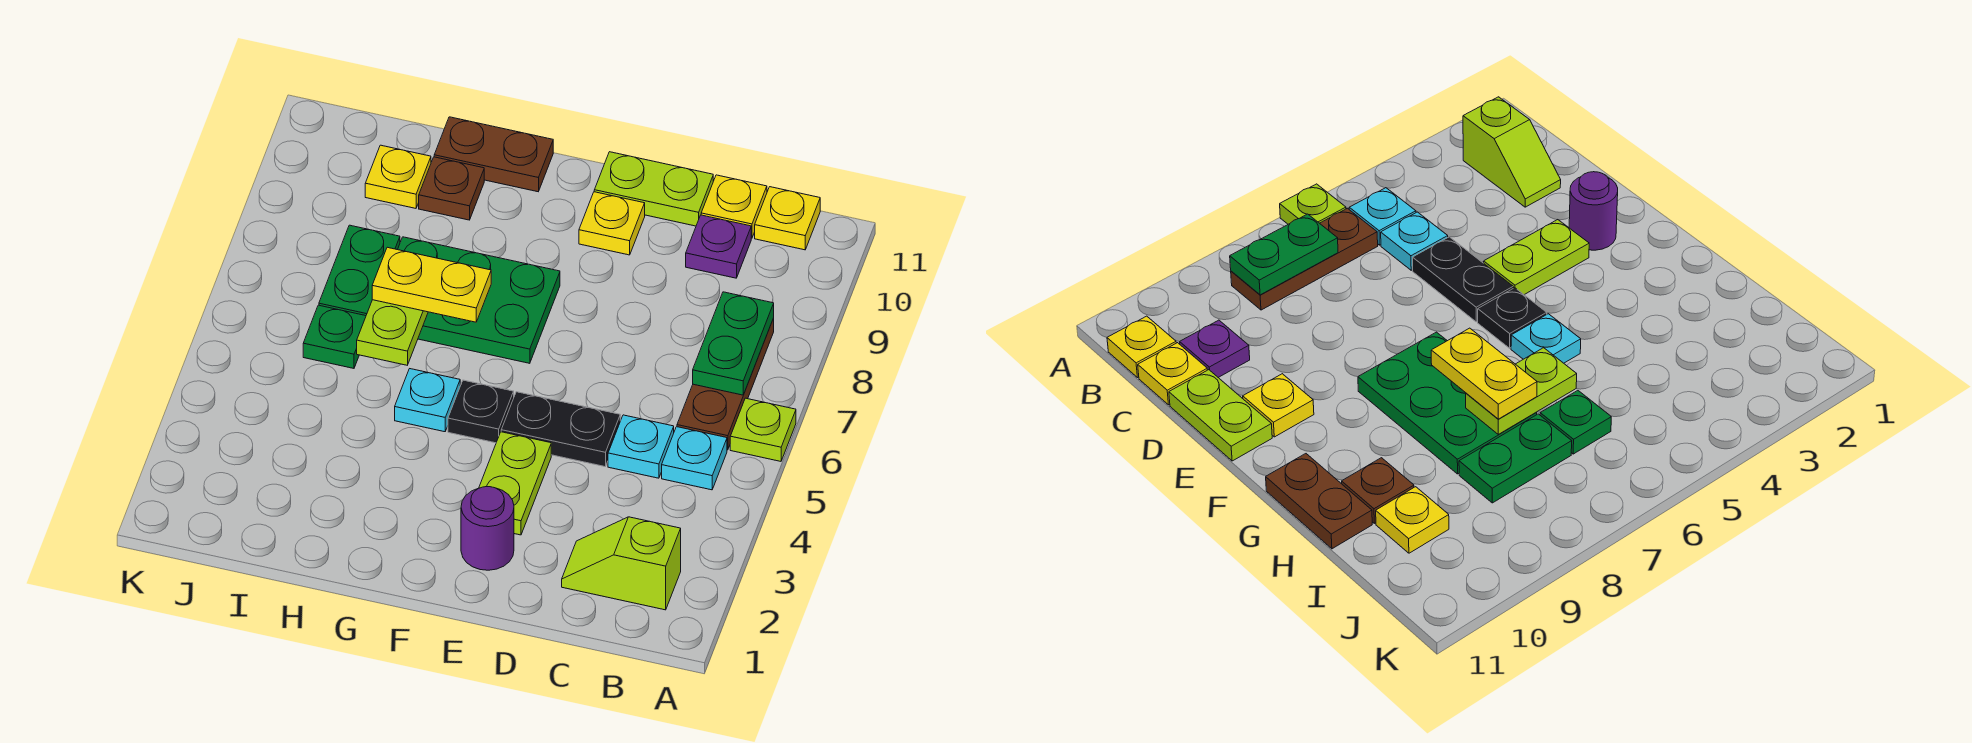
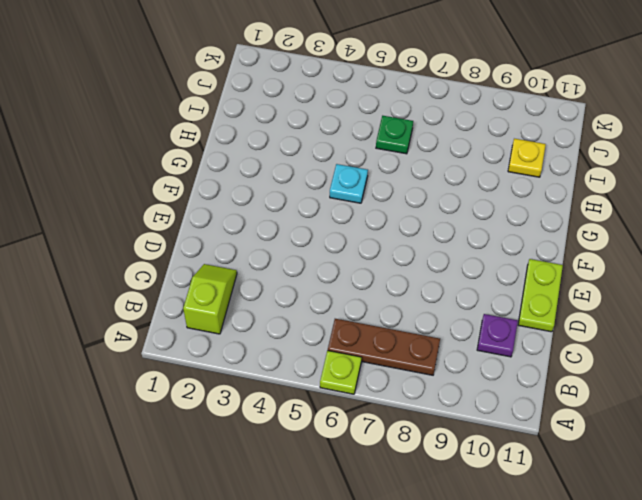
none -> cyan 1x1 plate [662,427,727,490]
none -> yellow 1x1 plate [755,187,820,250]
none -> cyan 1x1 plate [608,415,674,478]

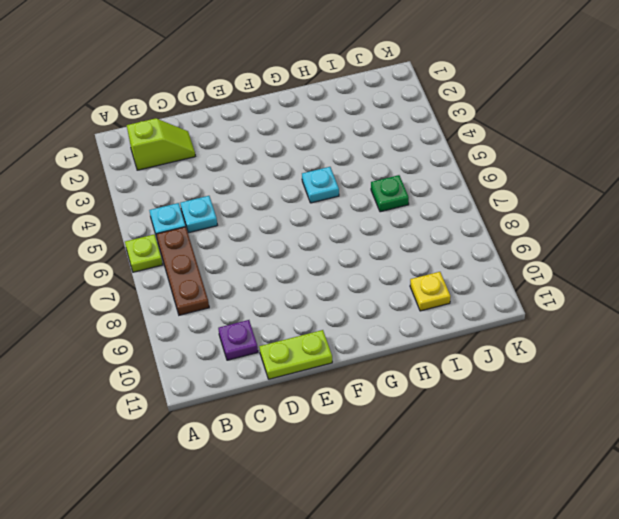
none -> yellow 1x1 plate [755,187,820,250]
none -> yellow 1x1 plate [701,175,767,238]
none -> black 1x2 plate [501,392,620,467]

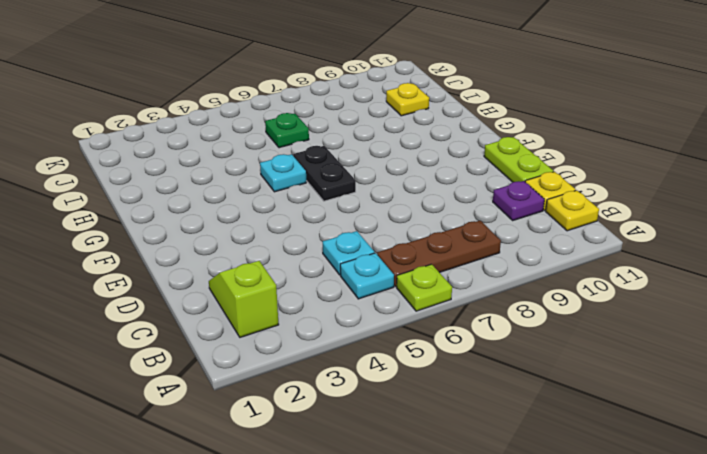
black 1x2 plate [293,146,356,201] -> black 1x2 plate moved to [501,392,620,467]
none -> purple 1x1 round brick [461,487,514,570]
none -> lime 1x2 plate [479,432,551,535]
none -> yellow 1x1 plate [579,192,645,255]

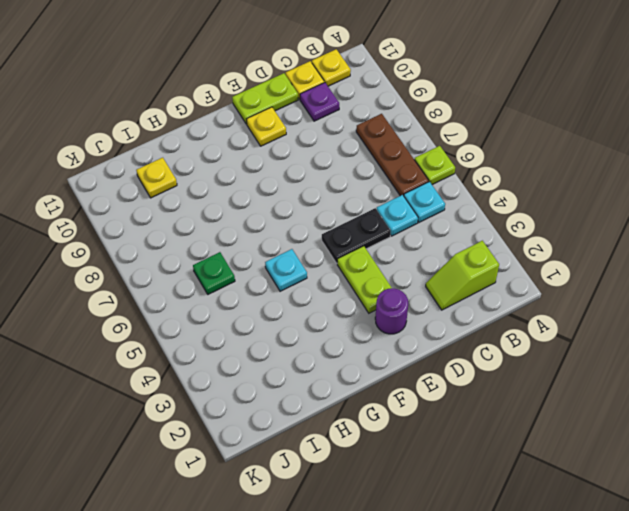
none -> black 1x1 plate [448,380,514,443]
none -> green 2x3 plate [398,237,560,363]
none -> brown 1x2 plate [434,117,553,192]

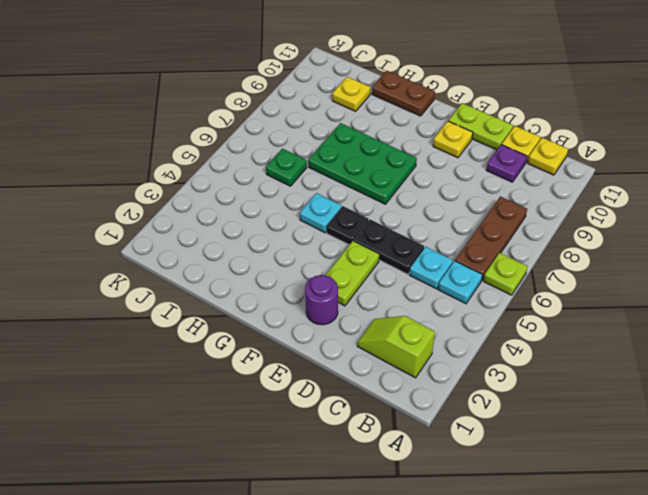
none -> brown 1x1 plate [419,157,484,220]
none -> green 1x2 plate [319,225,400,316]
none -> green 1x2 plate [693,292,774,395]

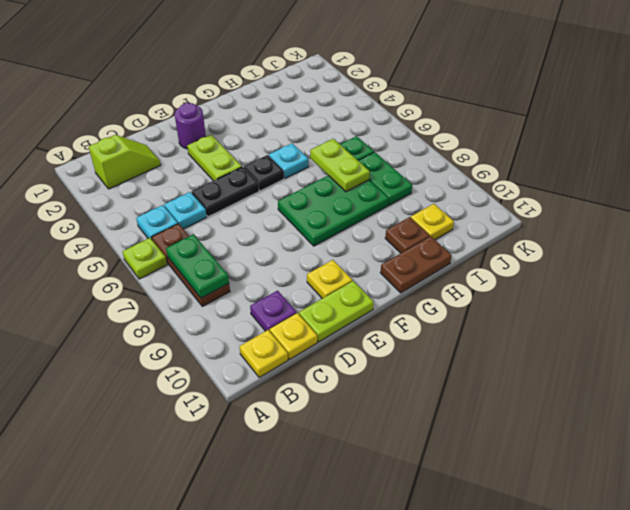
none -> yellow 1x2 plate [372,247,491,322]

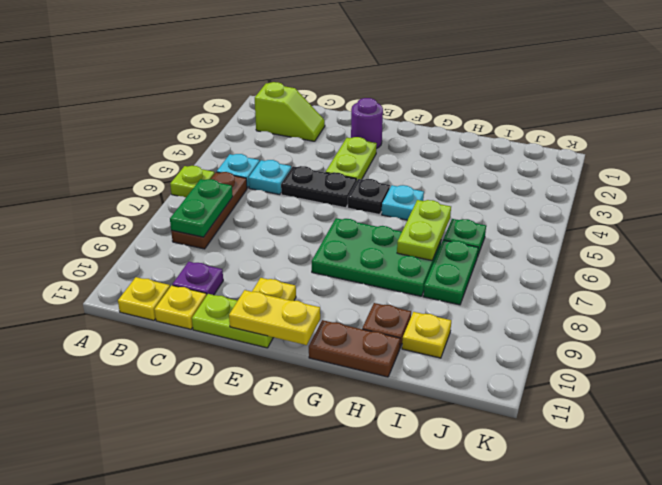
yellow 1x2 plate [229,290,320,345] -> yellow 1x2 plate moved to [372,247,491,322]

